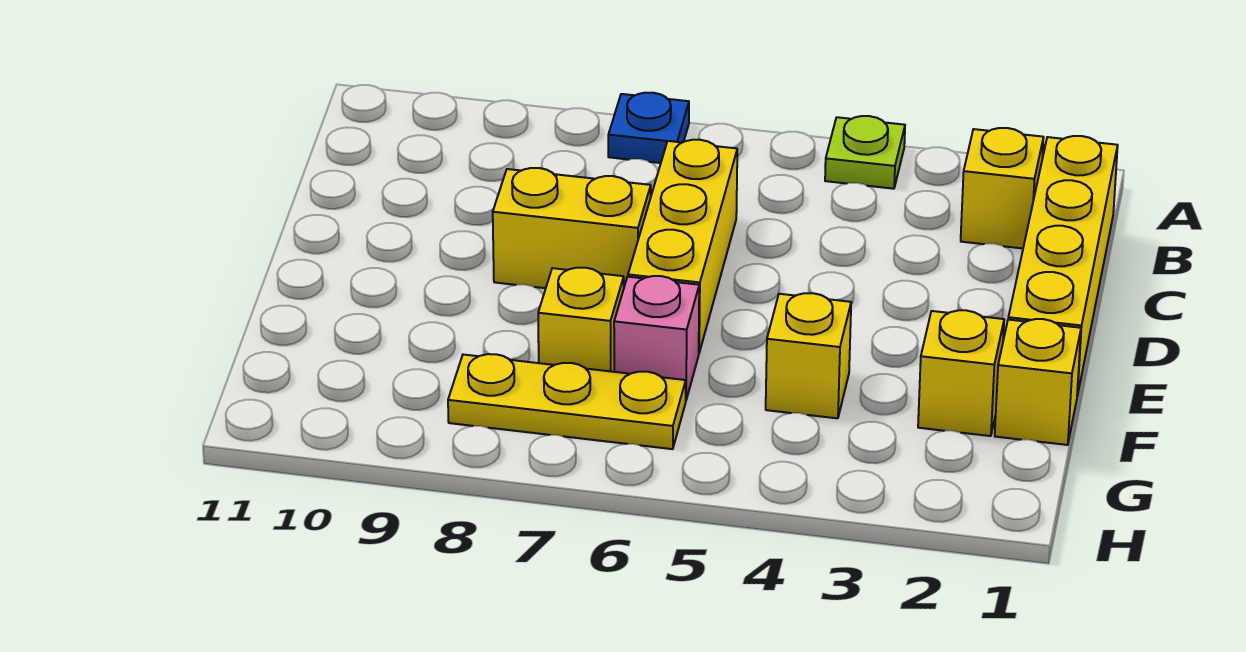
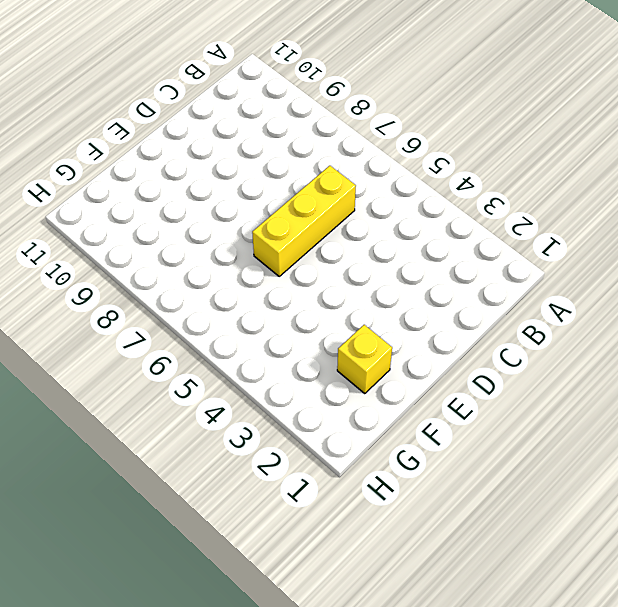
none -> lime 1x1 plate [825,116,905,189]
none -> blue 1x1 plate [608,93,689,163]
none -> yellow 1x4 brick [1008,136,1118,396]

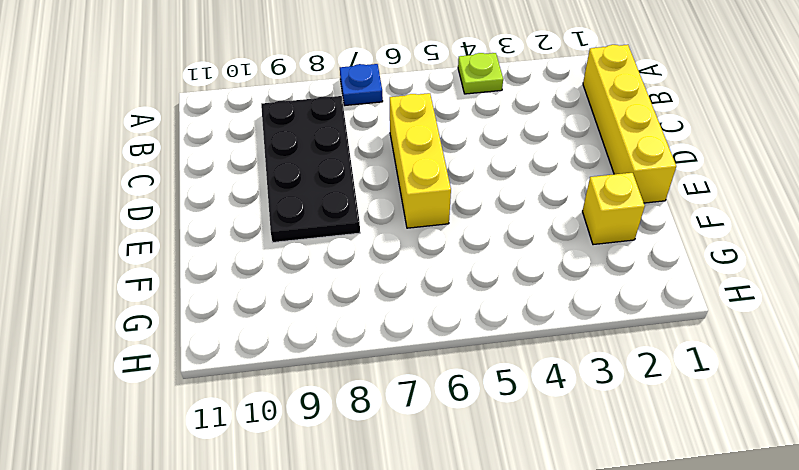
black 2x4 plate [261,96,360,242] -> yellow 1x2 brick [493,168,651,288]
none -> yellow 1x1 brick [961,128,1044,248]
none -> yellow 1x1 brick [995,319,1081,445]
none -> yellow 1x1 brick [766,293,851,418]

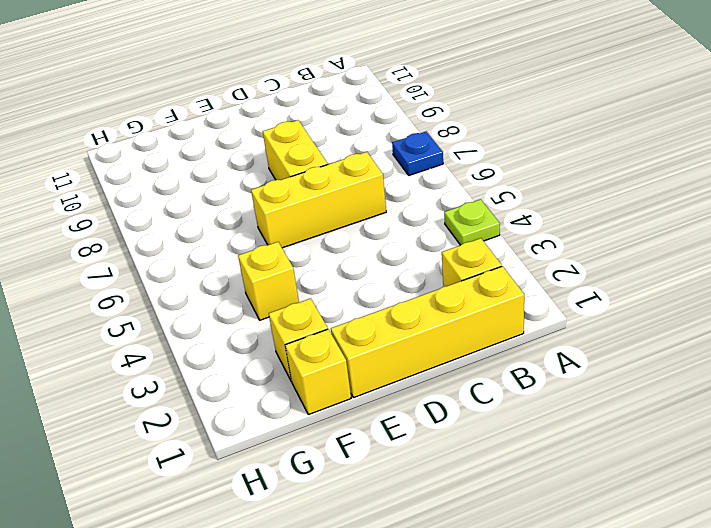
none -> pink 1x1 brick [614,276,699,399]
none -> yellow 1x1 brick [538,268,624,372]
none -> yellow 1x3 plate [448,354,686,449]

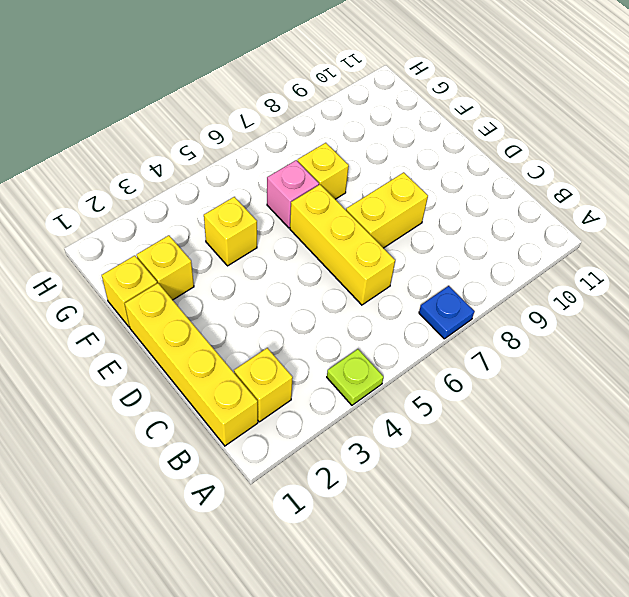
none -> yellow 1x3 plate [448,354,686,449]

